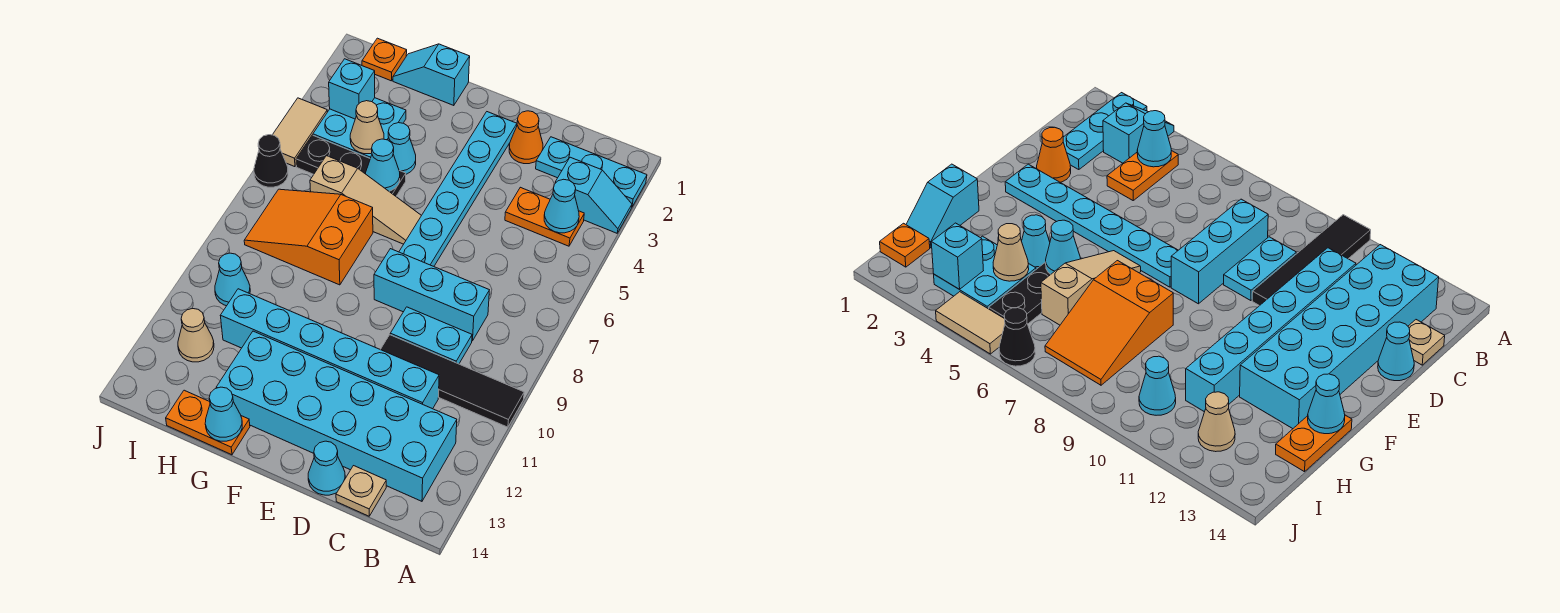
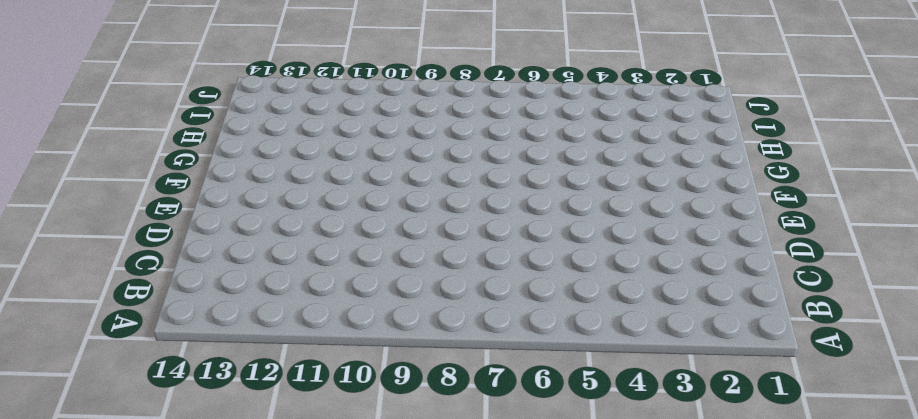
none -> cyan 1x3 plate [536,137,647,206]
none -> cyan 1x2 slope [555,157,632,233]
none -> black 1x4 tile [380,335,524,427]

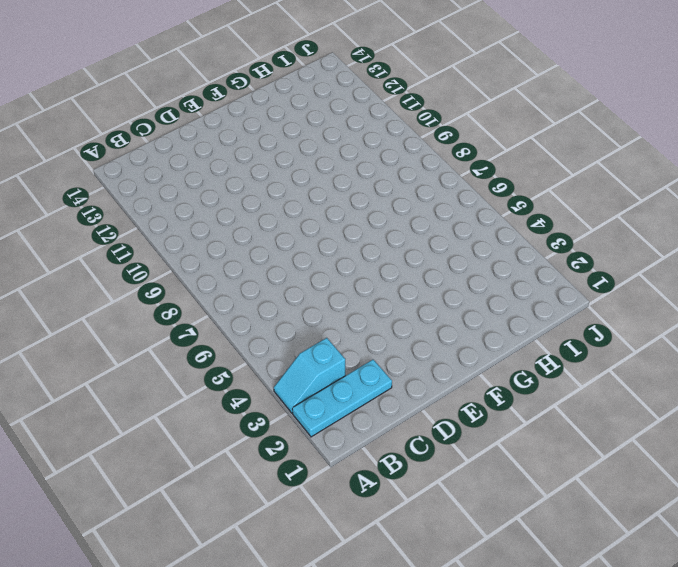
none -> black 1x4 tile [380,335,524,427]
none -> orange 1x2 plate [505,187,584,246]
none -> cyan 2x6 brick [216,331,457,501]

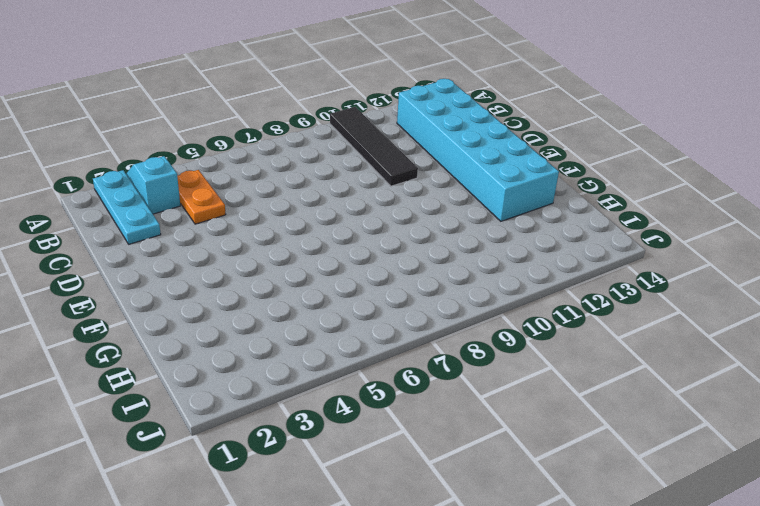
none -> cyan 1x3 brick [374,249,489,341]
none -> cyan 1x2 plate [390,307,472,364]
none -> cyan 1x6 brick [220,289,439,409]

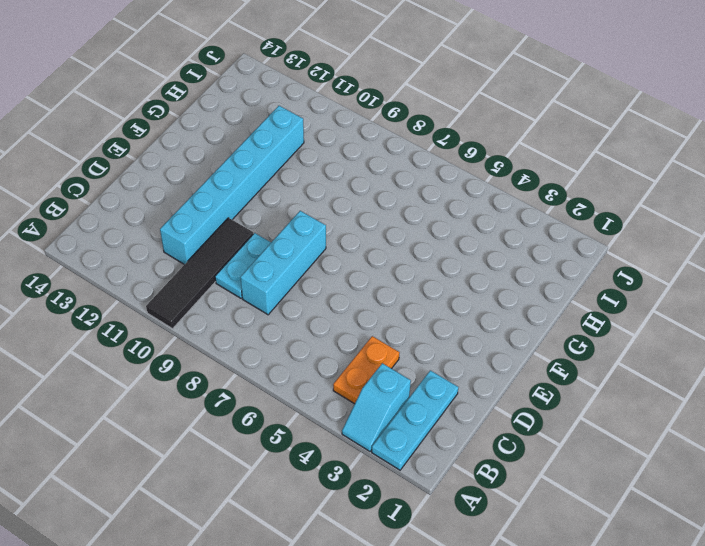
none -> cyan 2x6 brick [216,331,457,501]
none -> tan 1x1 plate [336,466,386,516]
none -> orange 1x1 cone [509,111,543,164]

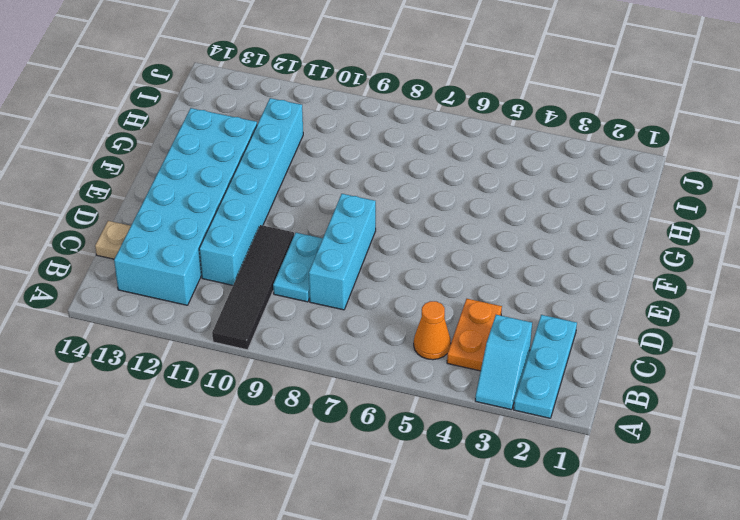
orange 1x1 cone [414,301,451,360] -> orange 1x1 cone moved to [509,111,543,164]
none -> cyan 1x1 cone [308,441,345,495]
none -> cyan 1x6 plate [399,112,517,266]
none -> tan 1x3 slope [310,156,421,244]

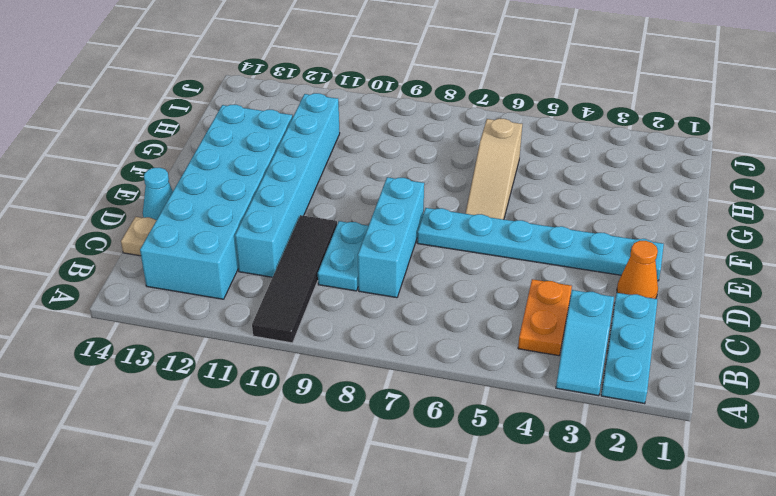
none -> cyan 1x2 slope [393,44,470,106]
none -> cyan 1x1 cone [388,123,416,174]
none -> black 1x3 plate [296,135,406,196]

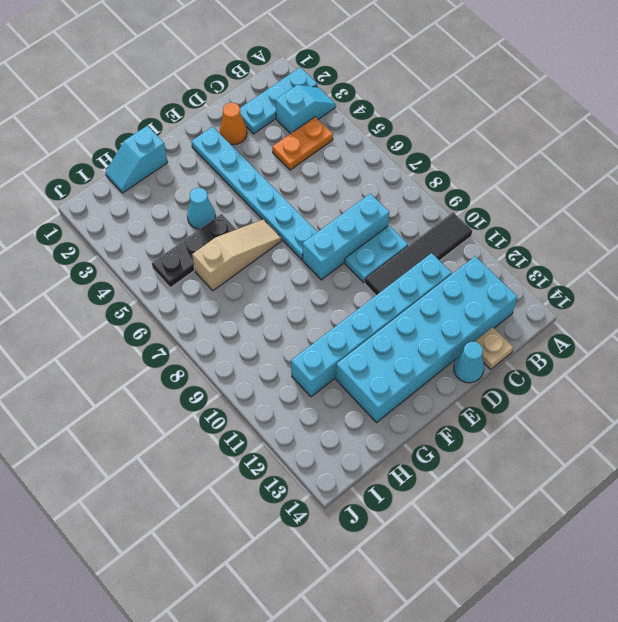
none -> orange 2x3 slope [244,189,373,285]
none -> orange 1x2 plate [166,390,250,455]
none -> cyan 2x2 plate [313,98,406,158]

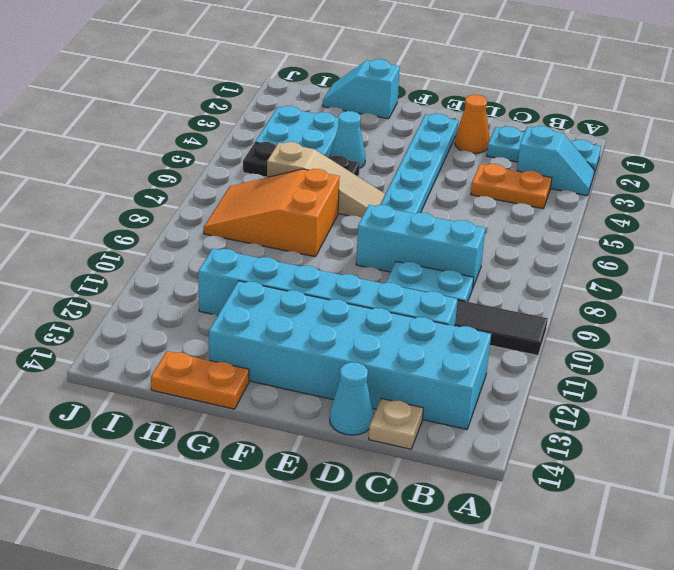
none -> orange 1x1 plate [362,38,407,81]
none -> cyan 1x1 cone [215,253,250,306]
none -> tan 1x1 cone [178,309,214,362]

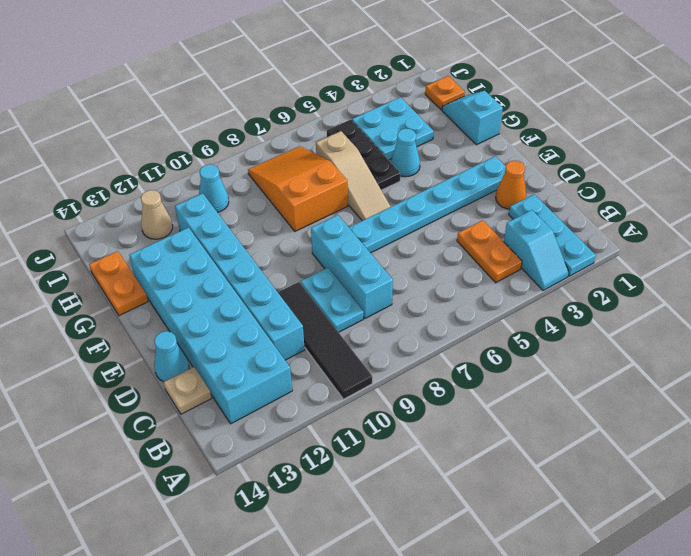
none -> tan 1x2 tile [273,98,327,167]
none -> black 1x1 cone [254,135,288,187]
none -> cyan 1x1 cone [544,179,579,233]

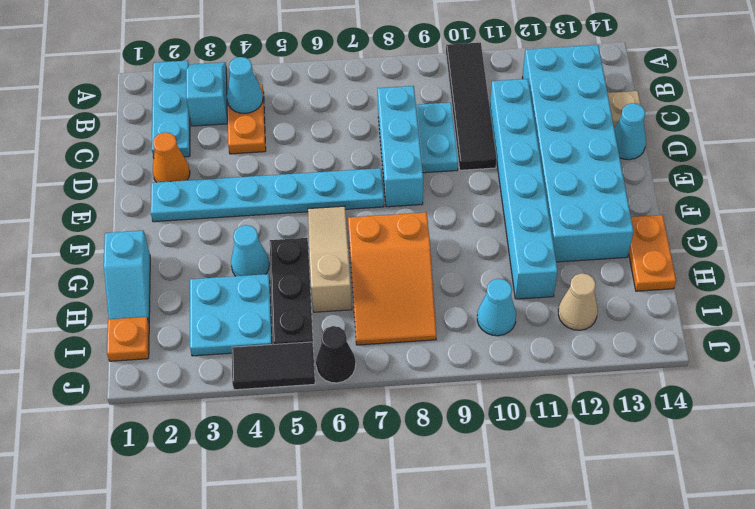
black 1x2 tile [232,342,315,390] -> tan 1x2 tile [273,98,327,167]
none -> cyan 1x1 cone [366,139,400,191]
none -> cyan 1x1 cone [205,387,242,441]
none -> tan 1x1 cone [350,101,384,154]

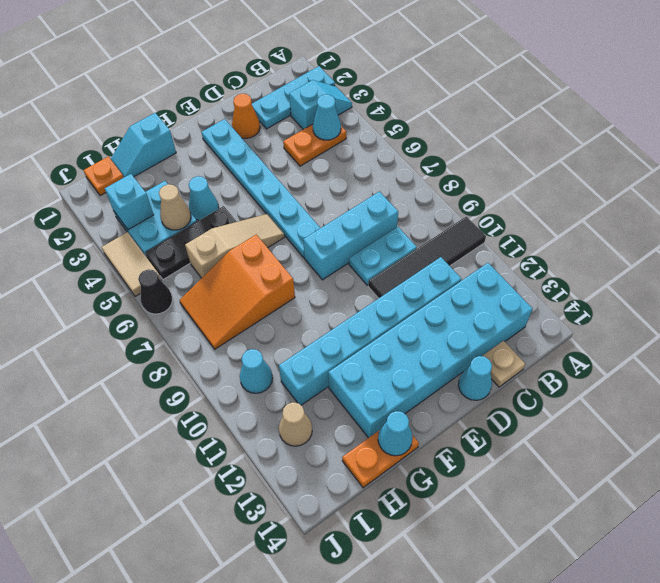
none -> cyan 1x1 cone [366,139,400,191]

